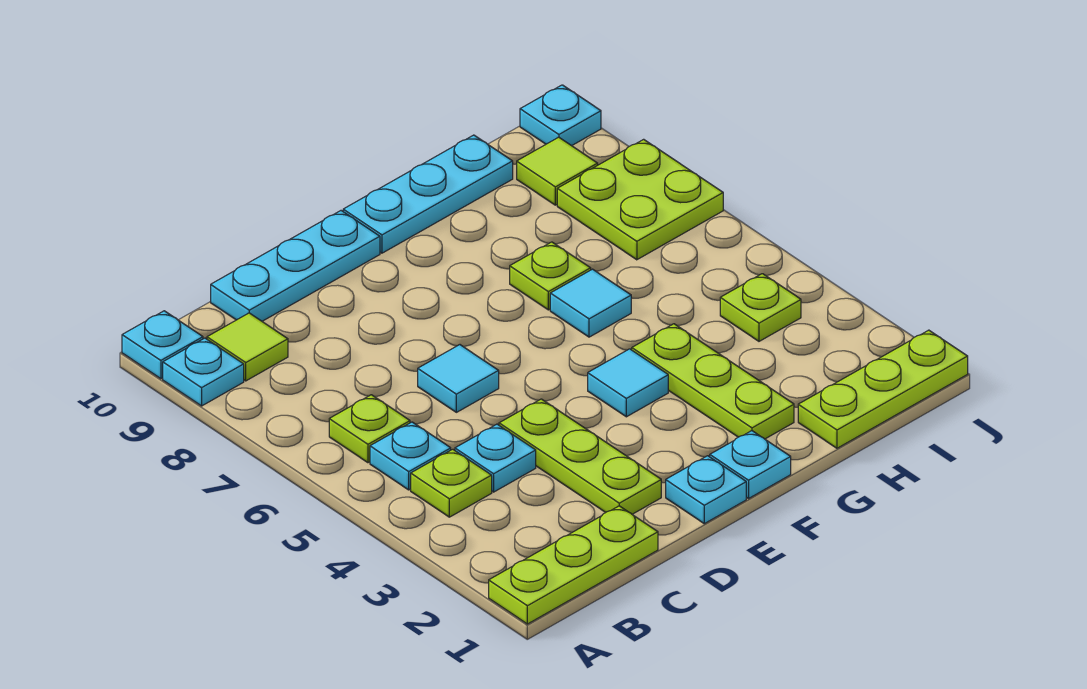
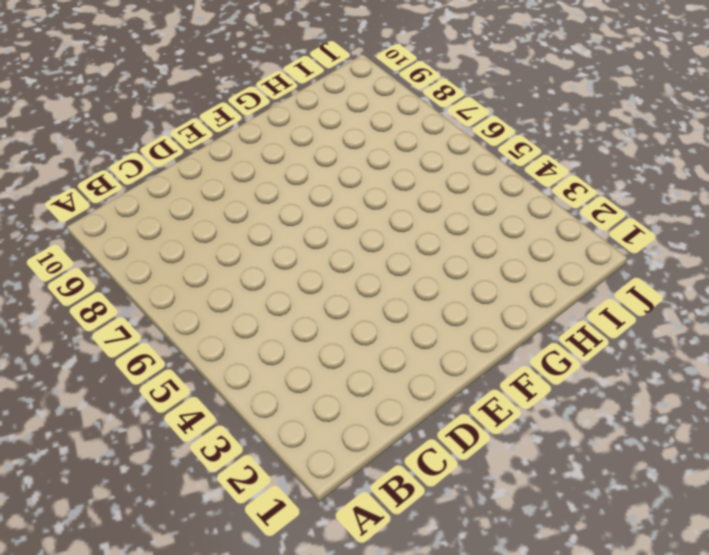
none -> lime 1x3 plate [489,506,658,624]
none -> cyan 1x1 plate [163,338,244,406]
none -> cyan 1x1 plate [122,311,203,379]

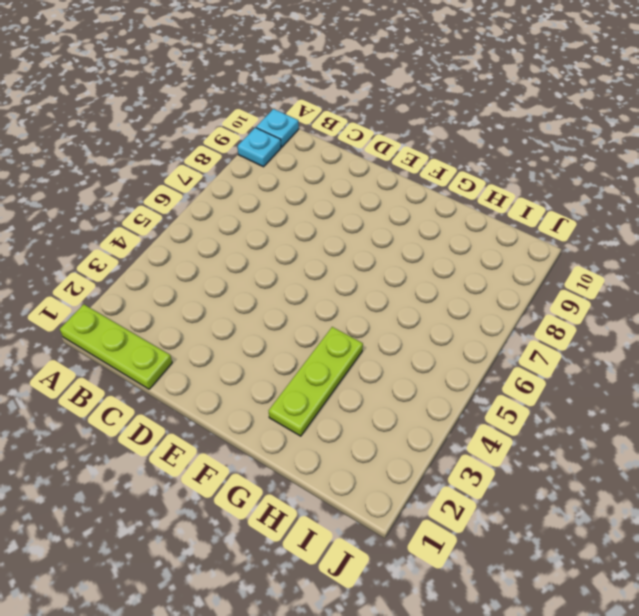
none -> lime 1x1 plate [411,449,492,517]
none -> cyan 1x1 plate [370,422,451,490]
none -> lime 1x1 plate [329,395,410,463]

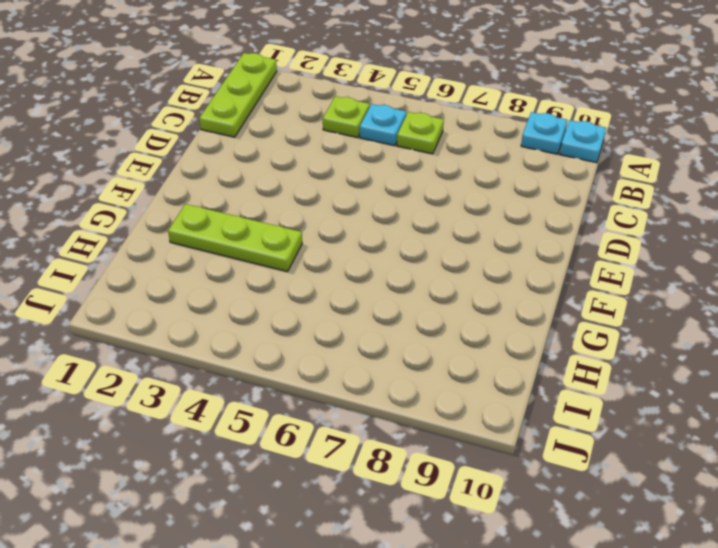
none -> lime 1x1 tile [207,313,288,381]
none -> cyan 1x1 plate [455,424,536,492]
none -> cyan 1x3 plate [211,211,380,321]

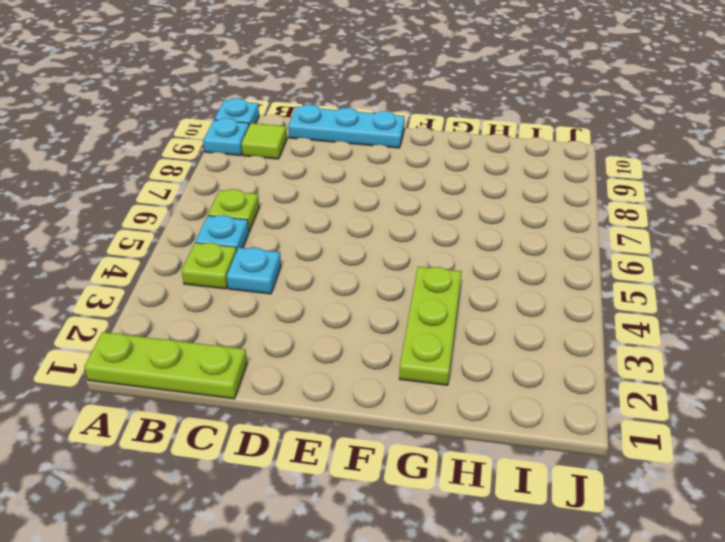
none -> lime 1x3 plate [499,399,661,514]
none -> cyan 1x1 tile [418,345,499,412]
none -> cyan 1x1 plate [666,456,746,524]

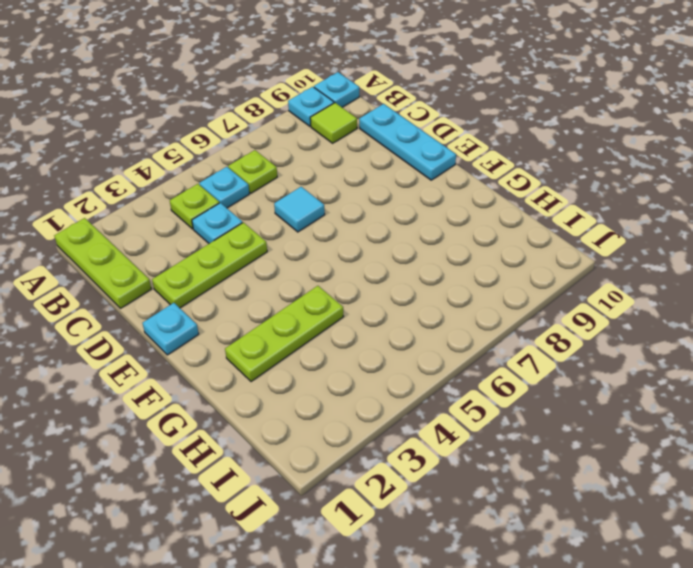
none -> cyan 1x1 plate [710,431,791,498]
none -> cyan 1x1 tile [588,349,668,417]
none -> cyan 1x3 plate [343,135,513,253]

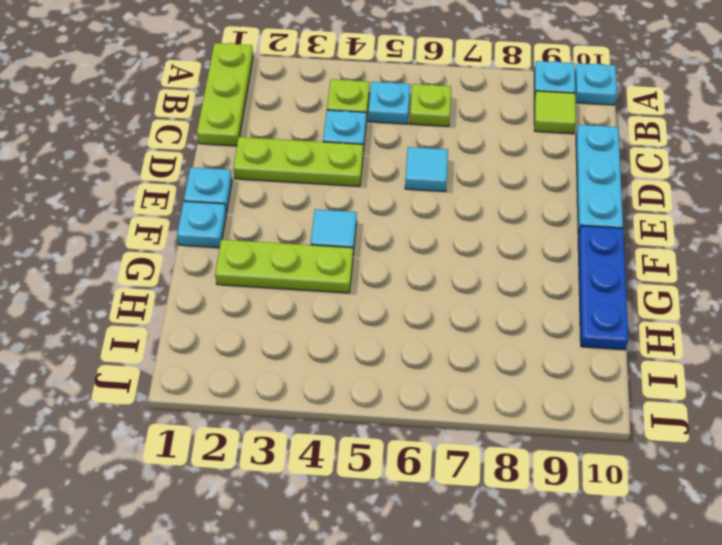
blue 1x3 plate [578,226,628,350] -> cyan 1x3 plate [343,135,513,253]
none -> cyan 1x1 tile [550,269,631,337]
none -> lime 1x1 plate [510,242,591,310]
none -> lime 1x3 plate [798,330,968,448]

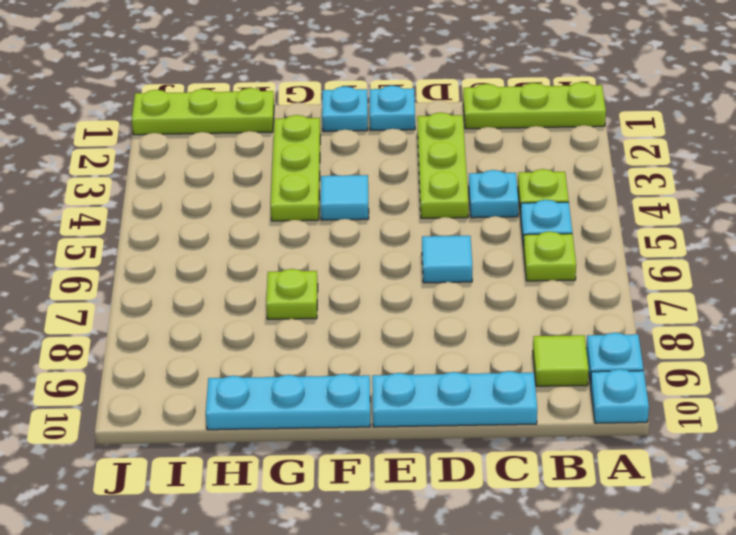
none -> cyan 1x1 tile [550,269,631,337]
none -> lime 1x1 plate [720,274,801,341]
none -> lime 2x2 plate [557,139,723,260]

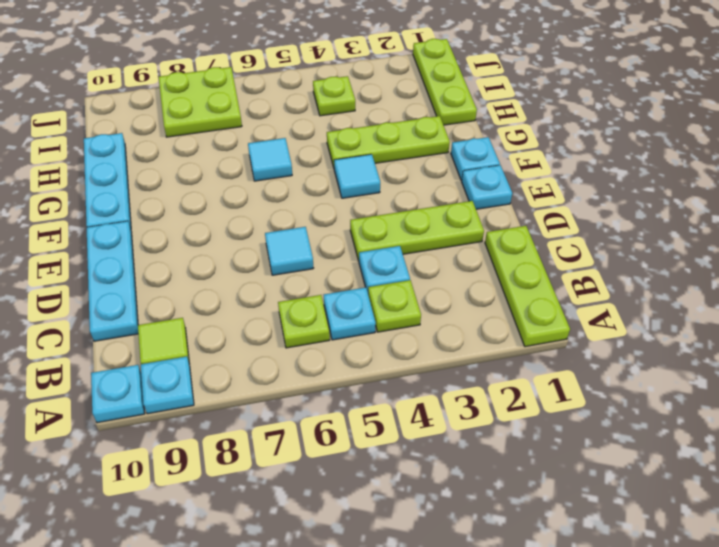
none -> lime 1x1 plate [510,242,591,310]
none -> lime 1x1 tile [517,137,598,205]
none -> cyan 1x1 plate [520,85,601,146]

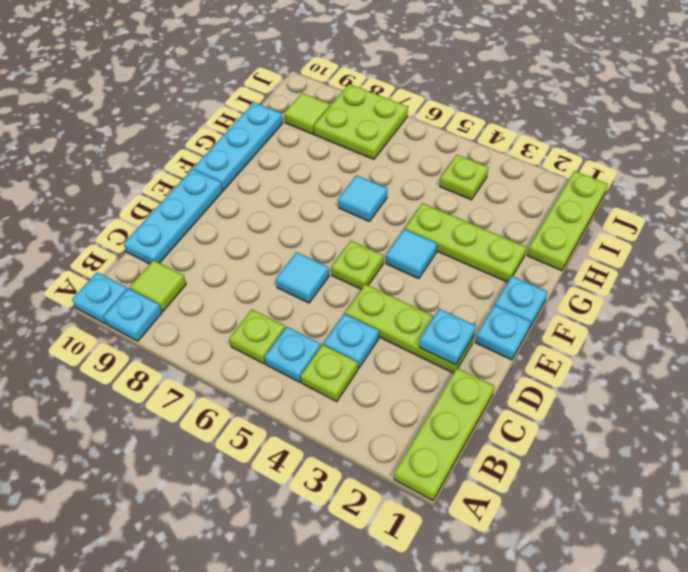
cyan 1x1 plate [419,309,476,365] -> cyan 1x1 plate moved to [520,85,601,146]
lime 1x1 plate [331,241,383,289] -> lime 1x1 plate moved to [510,242,591,310]

